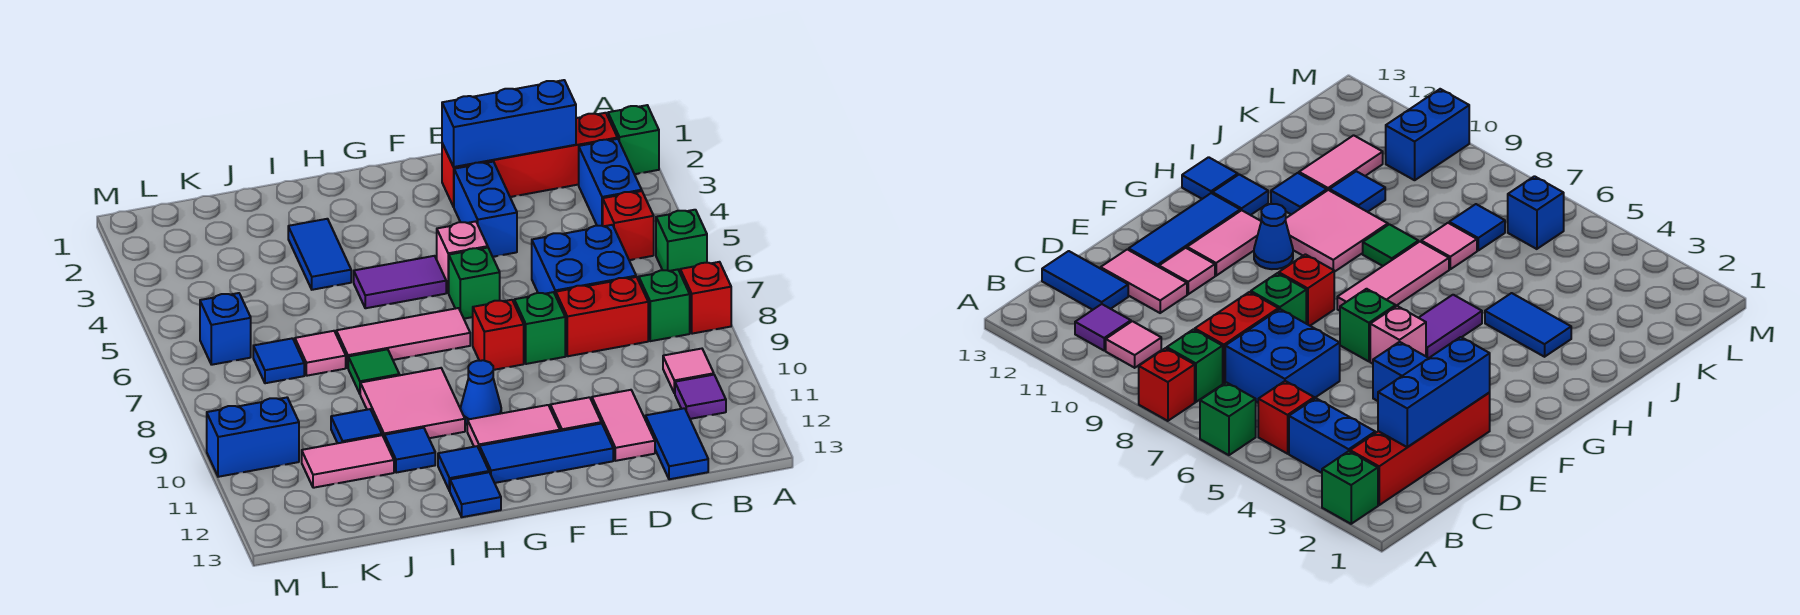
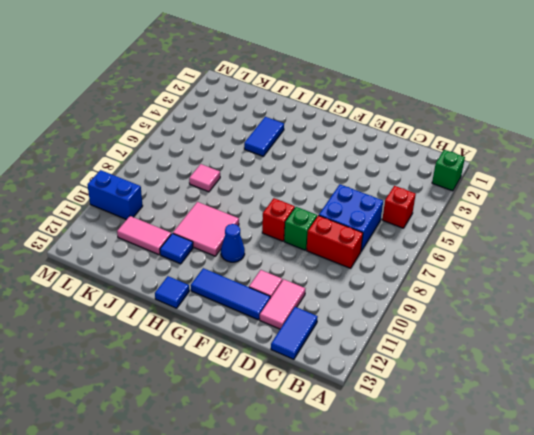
none -> green 1x1 brick [656,210,707,272]
none -> red 1x1 brick [680,262,731,334]
none -> red 1x4 brick [442,113,617,207]
none -> blue 1x2 brick [579,139,642,226]

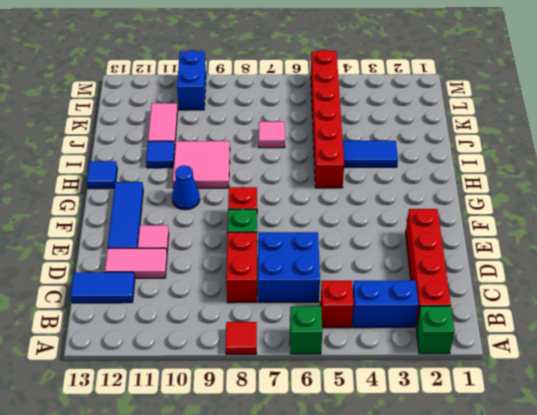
red 1x1 tile [226,322,257,354] -> red 1x1 brick [680,262,731,334]
red 1x6 brick [311,50,344,188] -> purple 1x2 tile [354,256,446,308]
none -> green 1x1 brick [639,269,690,341]
none -> pink 1x1 tile [663,349,714,393]
none -> purple 1x1 tile [675,375,726,419]
none -> blue 1x2 brick [454,162,517,257]

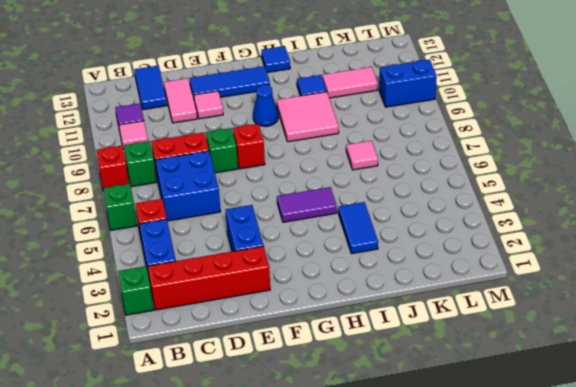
none -> pink 1x1 brick [437,221,488,293]
none -> green 1x1 brick [449,248,500,319]
none -> pink 1x2 tile [467,405,560,450]
none -> pink 1x3 tile [336,308,470,367]

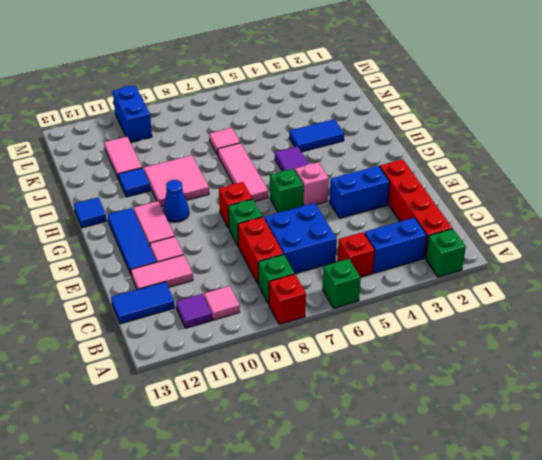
none -> blue 1x1 tile [438,446,489,491]
none -> green 1x1 tile [348,349,399,394]
none -> blue 1x1 tile [331,409,382,443]
none -> blue 1x1 tile [253,338,304,383]

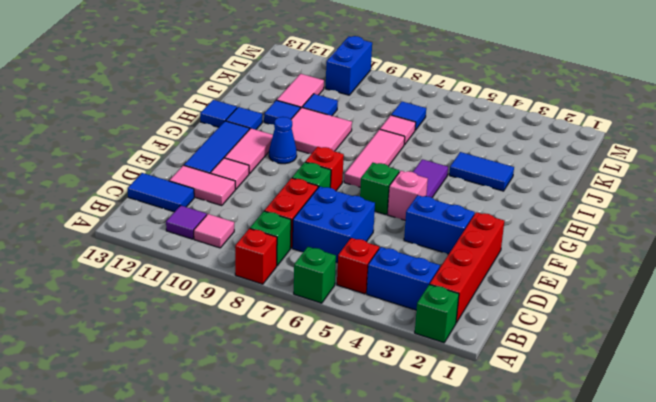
none -> green 1x1 tile [348,349,399,394]
none -> blue 1x1 brick [200,293,251,365]
none -> blue 1x3 brick [442,80,576,167]

